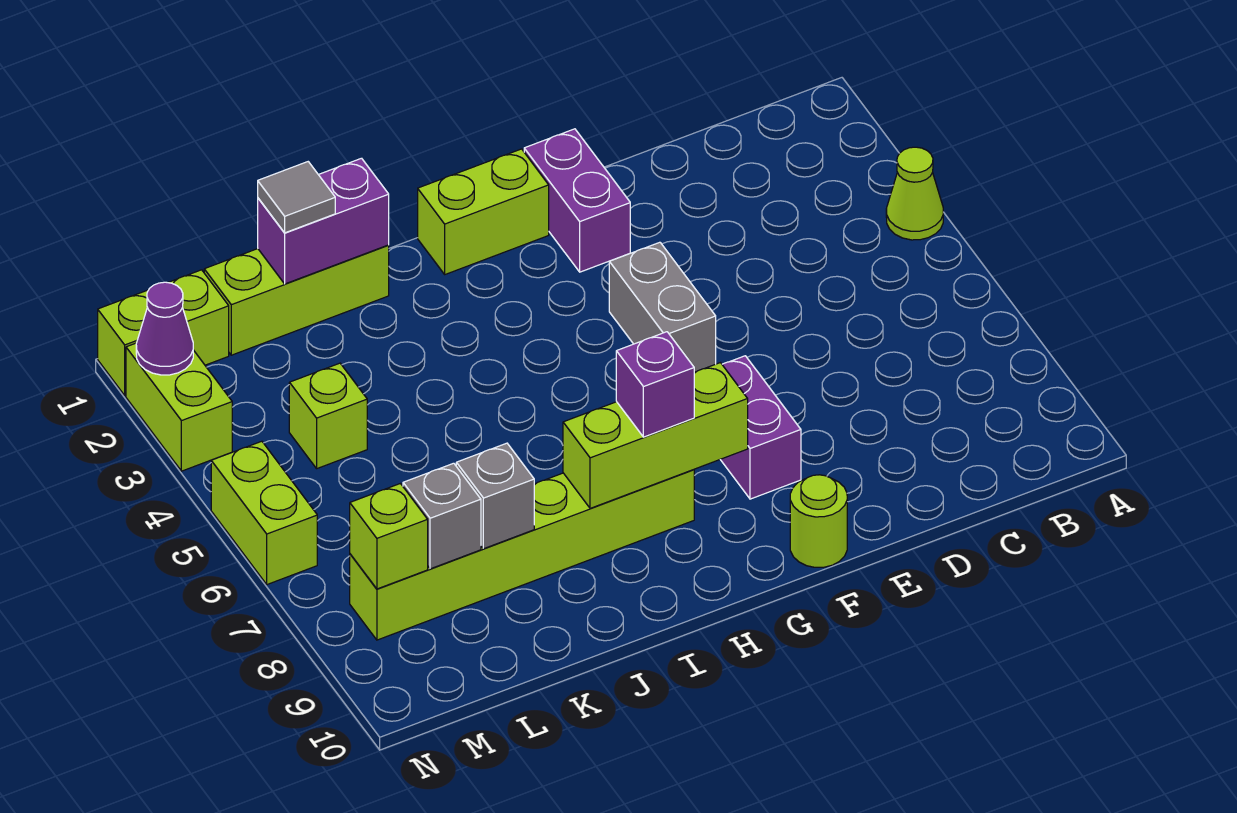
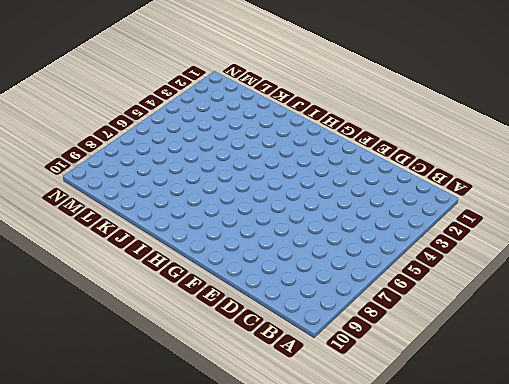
none -> lime 1x1 cone [886,147,943,240]
none -> purple 1x2 brick [524,129,630,272]
none -> grey 1x2 brick [609,242,716,372]

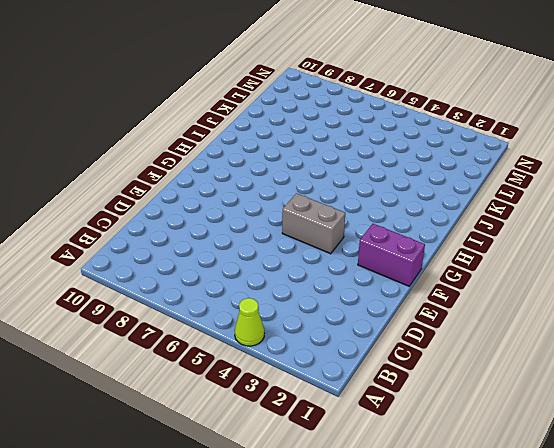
none -> purple 1x2 brick [720,356,801,499]
none -> lime 1x1 round brick [790,475,847,567]
none -> lime 1x2 brick [418,149,549,274]

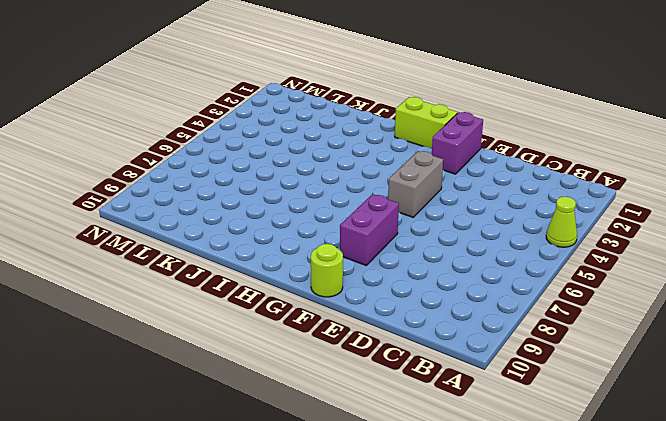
none -> lime 1x6 brick [350,470,694,640]
none -> lime 1x3 brick [204,245,389,355]
none -> lime 1x1 brick [289,363,367,468]

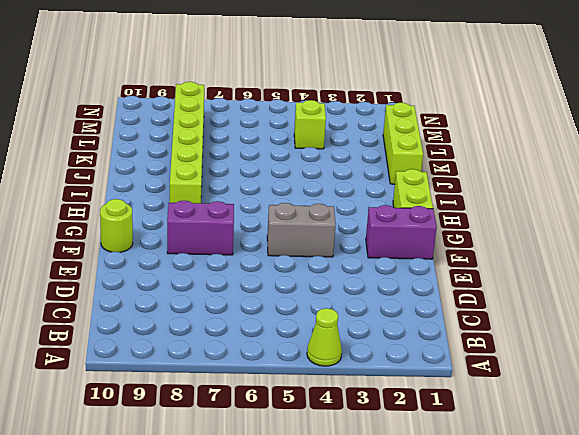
none -> lime 1x2 brick [98,270,229,395]
none -> lime 1x2 brick [126,343,232,471]
none -> lime 1x2 brick [211,441,317,584]

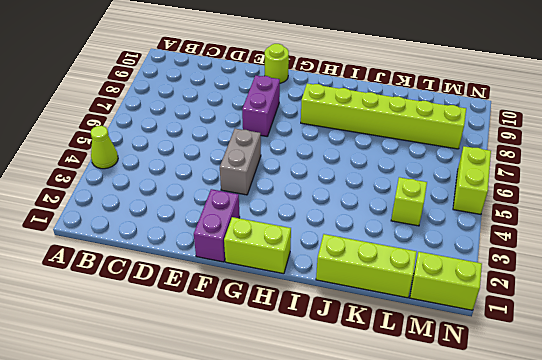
none -> lime 1x2 brick [126,343,232,471]
none -> lime 1x3 brick [563,363,748,508]
none -> purple 1x2 brick [258,158,389,284]

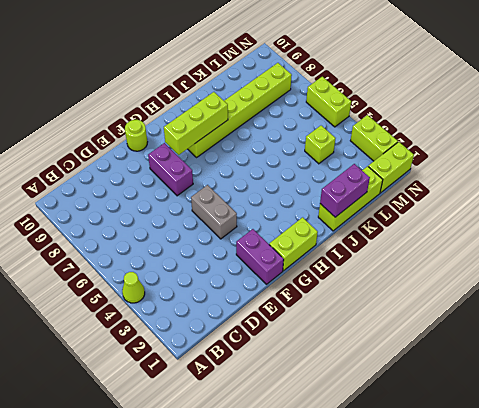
none -> grey 1x1 brick [456,443,534,549]
none -> grey 1x1 brick [403,463,481,569]
none -> lime 1x1 brick [350,484,428,589]

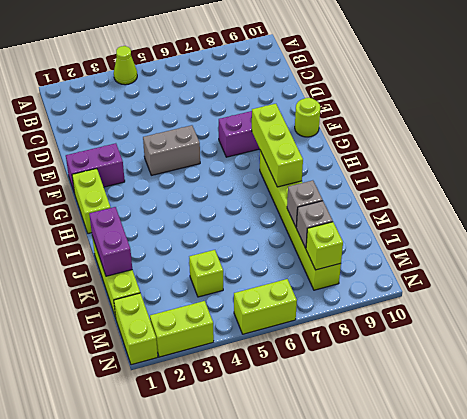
none -> purple 1x1 cone [136,282,193,375]
none -> purple 1x1 brick [616,332,694,437]
none -> grey 1x1 tile [258,162,335,233]

